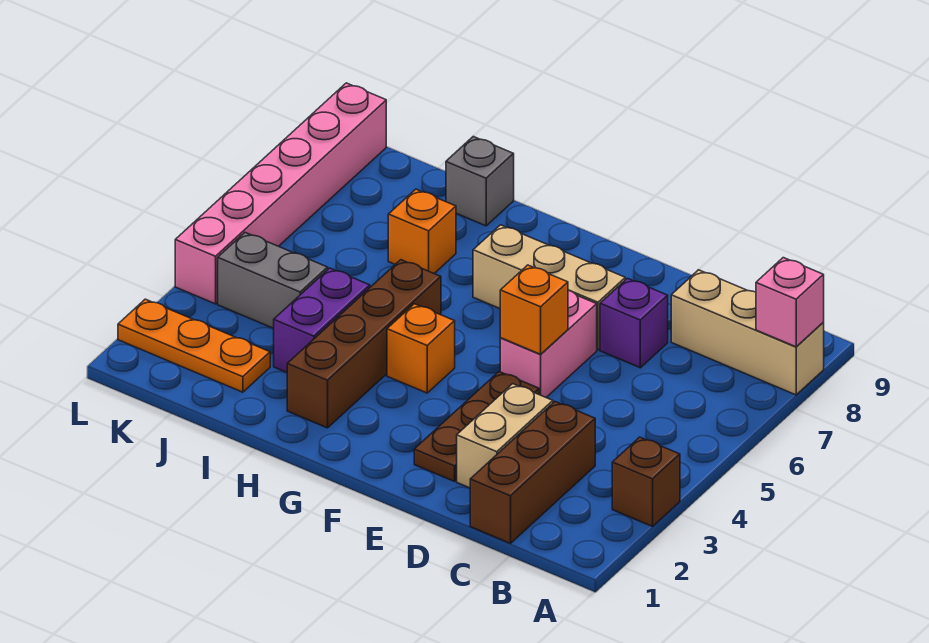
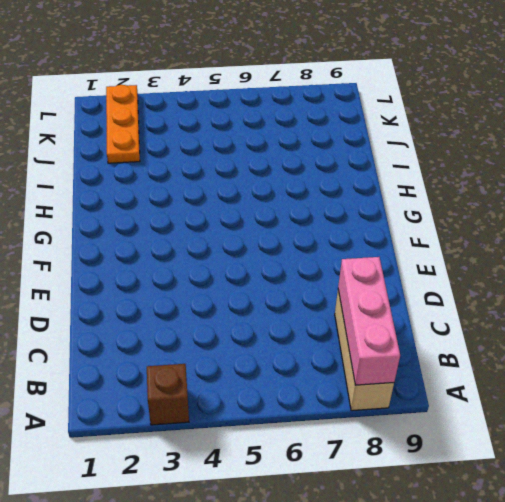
pink 1x3 brick [338,257,400,385] -> pink 1x1 brick [756,258,824,347]
none -> brown 1x3 brick [470,402,595,543]
none -> tan 1x2 brick [457,384,553,488]
none -> purple 1x1 brick [600,278,668,368]

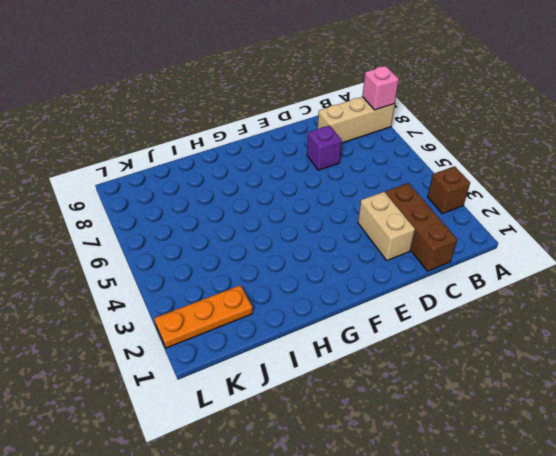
none -> brown 1x3 plate [414,372,539,481]
none -> pink 1x2 brick [500,290,597,397]
none -> tan 1x3 brick [473,225,625,350]

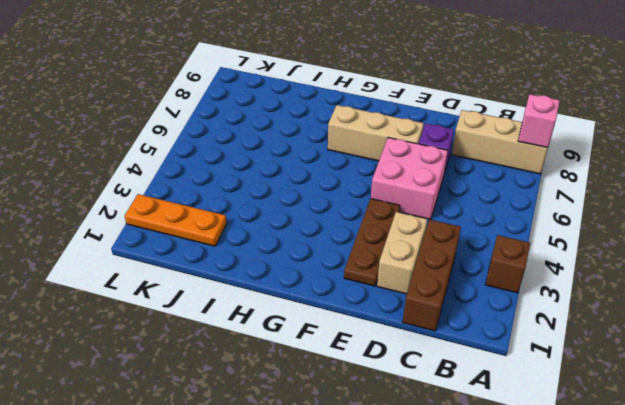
pink 2x2 brick [371,138,448,220] -> pink 1x2 brick [500,290,597,397]
none -> orange 1x1 brick [387,304,455,393]
none -> brown 1x4 brick [287,260,441,428]
none -> purple 1x2 brick [274,268,370,372]

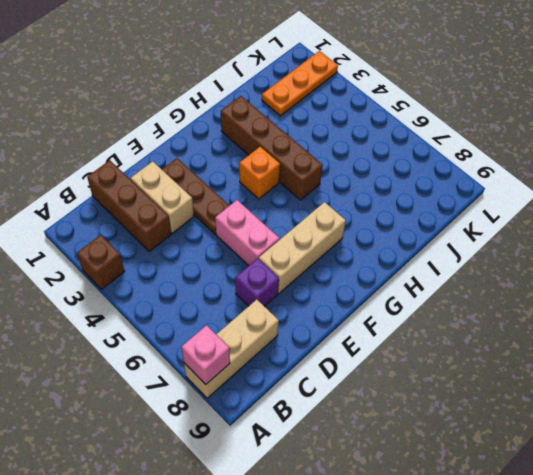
none -> purple 1x2 brick [274,268,370,372]
none -> orange 1x1 brick [388,189,456,273]
none -> grey 1x1 brick [446,137,514,226]

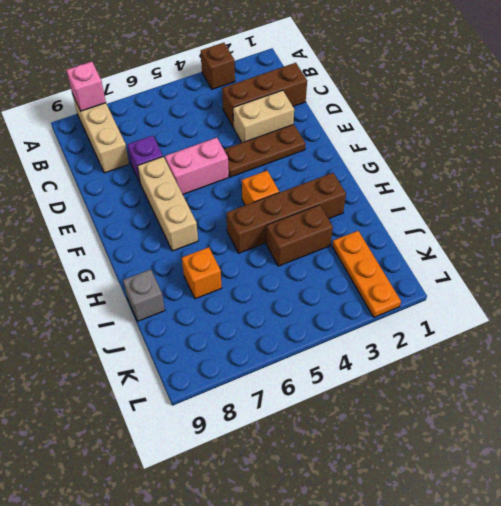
brown 1x2 brick [266,205,333,266] -> purple 1x2 brick [274,268,370,372]
none -> grey 1x2 brick [218,233,328,329]
none -> pink 1x6 brick [175,83,386,304]
none -> orange 1x1 brick [500,265,568,354]

